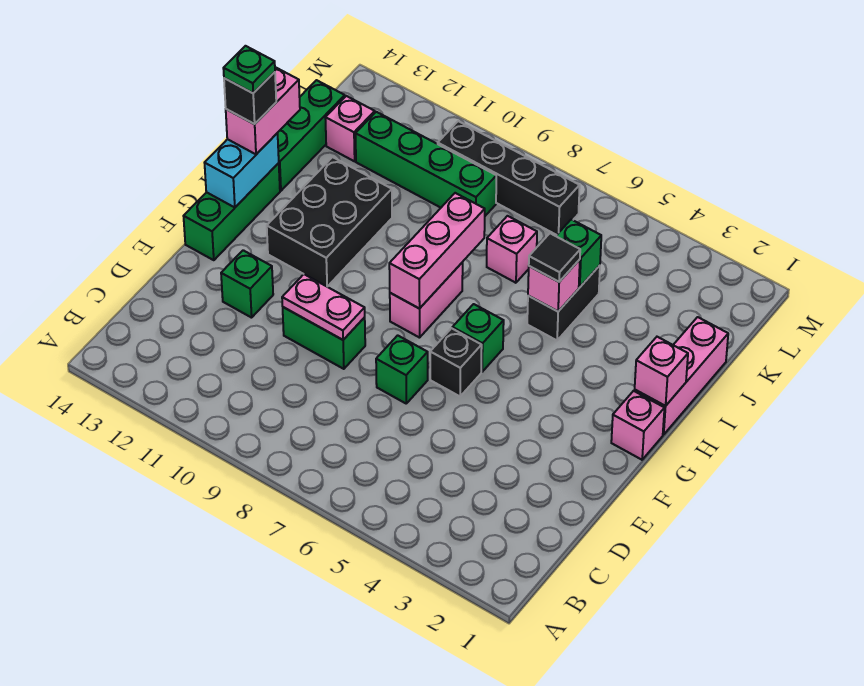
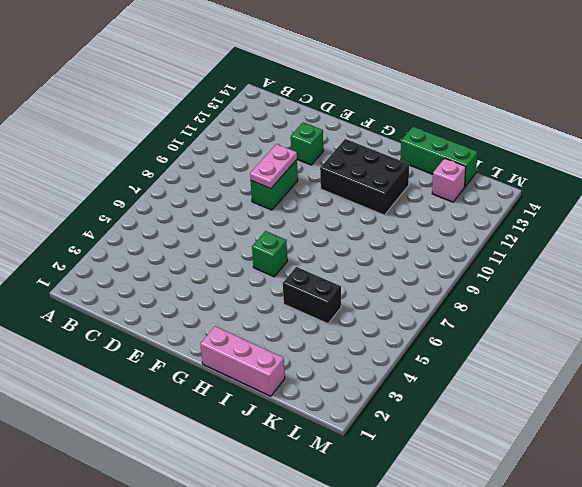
none -> green 1x1 brick [376,335,428,403]
none -> black 1x1 brick [430,328,482,396]
none -> green 1x3 brick [184,163,280,260]

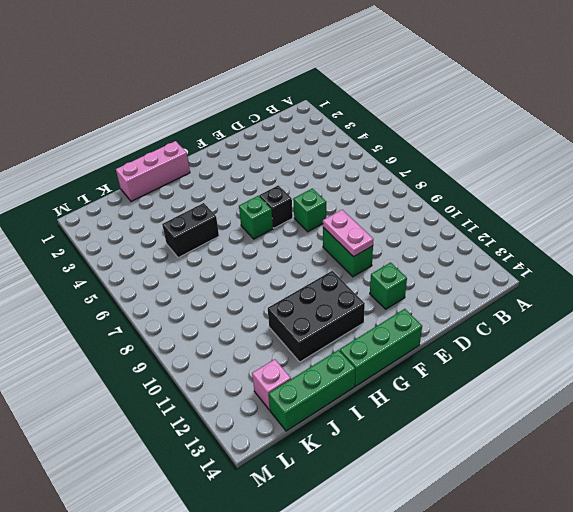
none -> pink 1x1 brick [611,391,664,460]
none -> pink 1x2 brick [390,262,463,338]
none -> pink 1x1 brick [487,216,537,283]

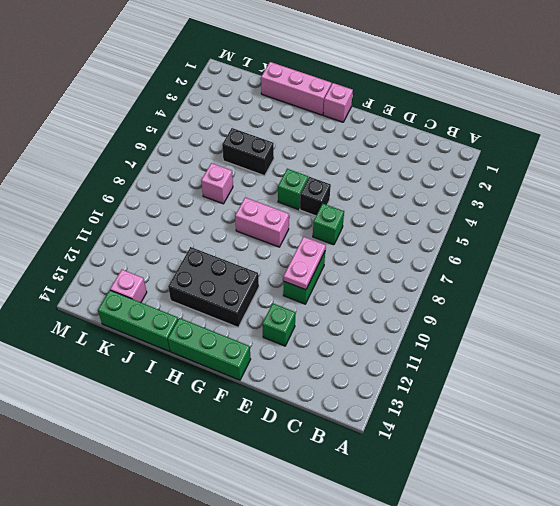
none -> green 1x4 brick [356,112,496,216]
none -> black 1x4 brick [438,121,580,235]
none -> pink 1x3 brick [389,193,485,309]

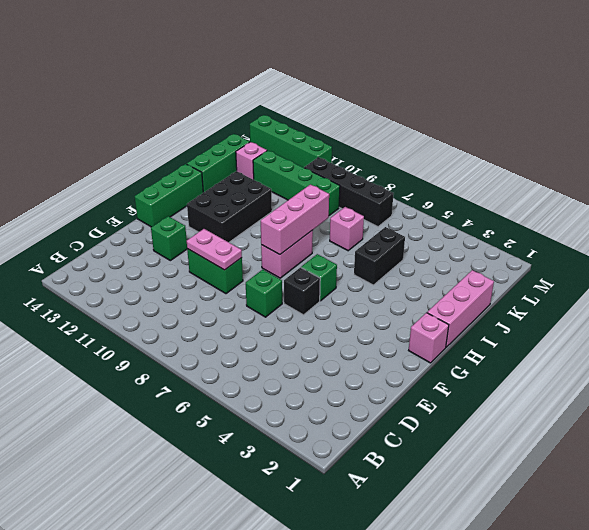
green 1x4 brick [250,115,332,168] -> none
none -> cyan 1x2 brick [205,133,279,208]
none -> pink 1x1 brick [635,337,688,406]
none -> pink 1x1 brick [528,259,580,311]

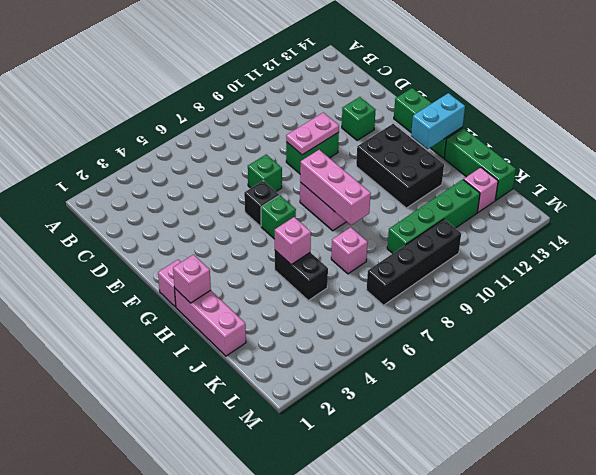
cyan 1x2 brick [411,93,465,149] -> cyan 1x2 brick turned to [205,133,279,208]
none -> green 1x1 brick [556,219,601,287]
none -> pink 1x2 brick [226,67,300,154]
none -> black 1x1 tile [529,233,580,282]

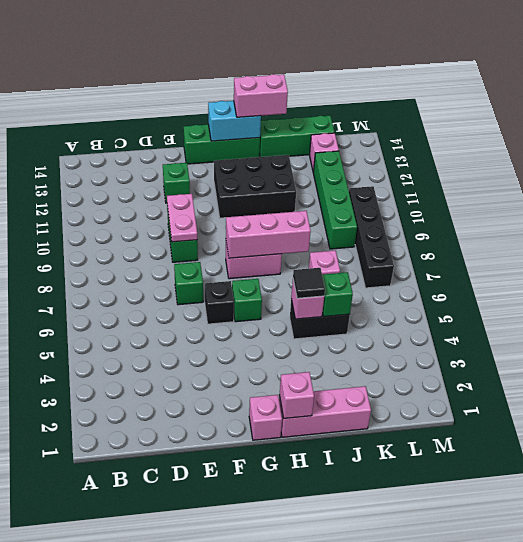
none -> black 1x1 brick [224,72,276,124]
none -> green 1x1 plate [223,46,275,93]

